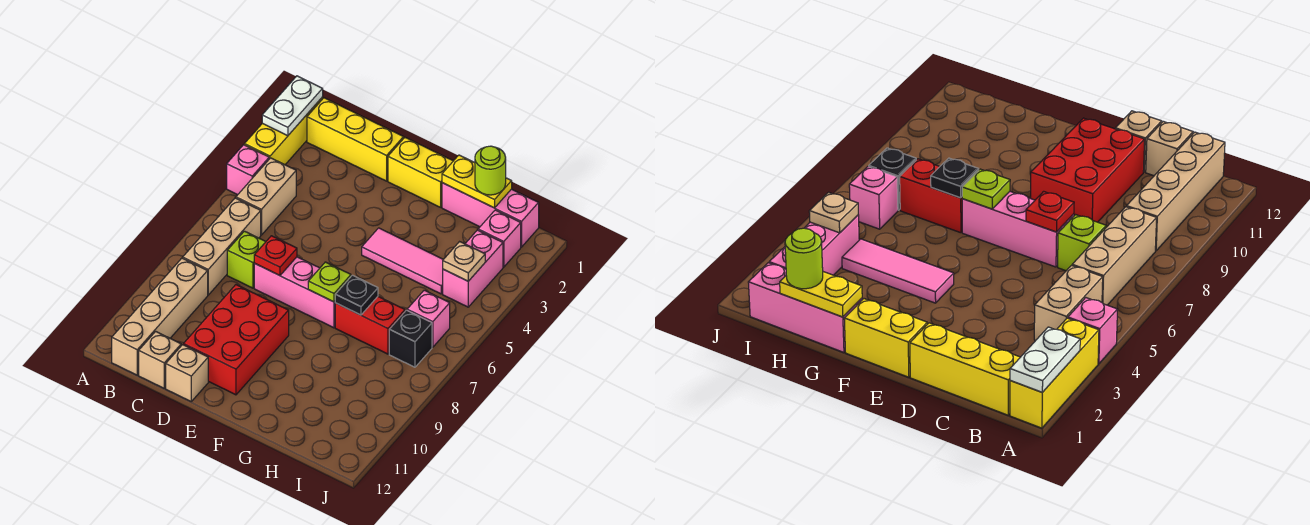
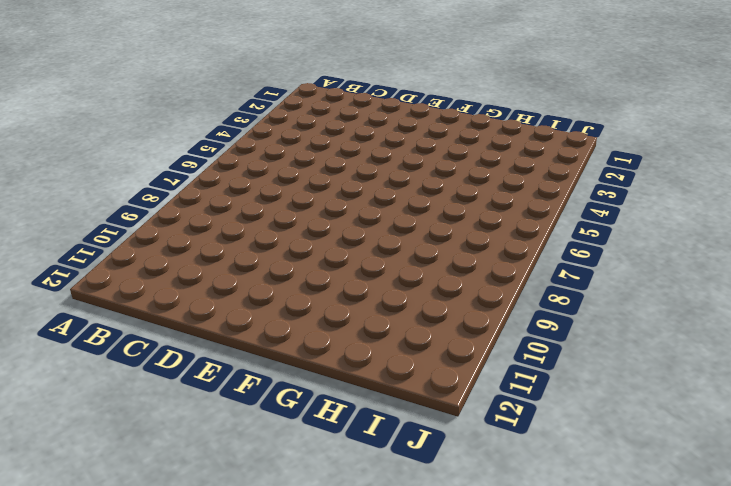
none -> yellow 1x3 brick [244,97,323,165]
none -> pink 1x1 brick [227,145,269,195]
none -> yellow 1x3 brick [307,98,404,181]

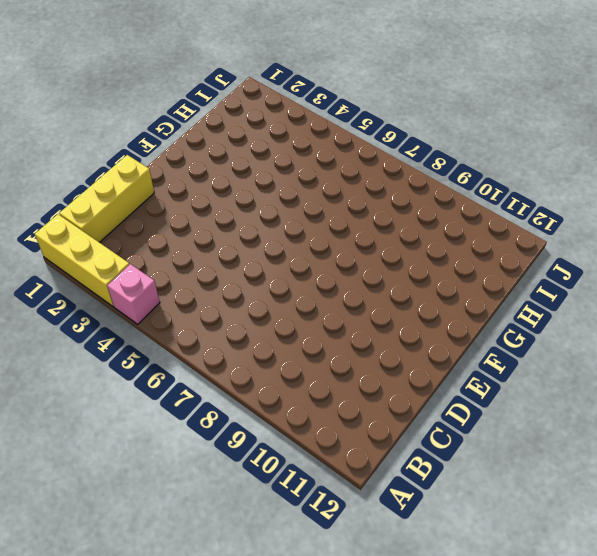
none -> tan 1x2 brick [236,158,296,235]
none -> tan 1x3 brick [183,198,261,295]
none -> tan 1x4 brick [112,258,208,375]

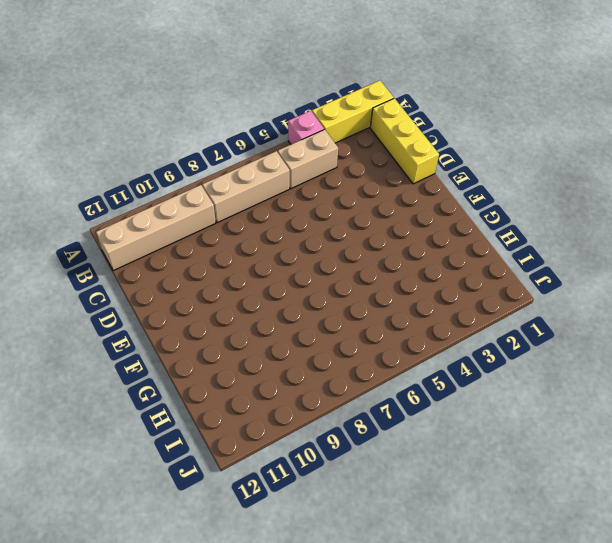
none -> lime 1x1 brick [227,231,266,288]
none -> tan 1x1 brick [139,331,181,388]
none -> pink 1x3 brick [254,257,335,328]

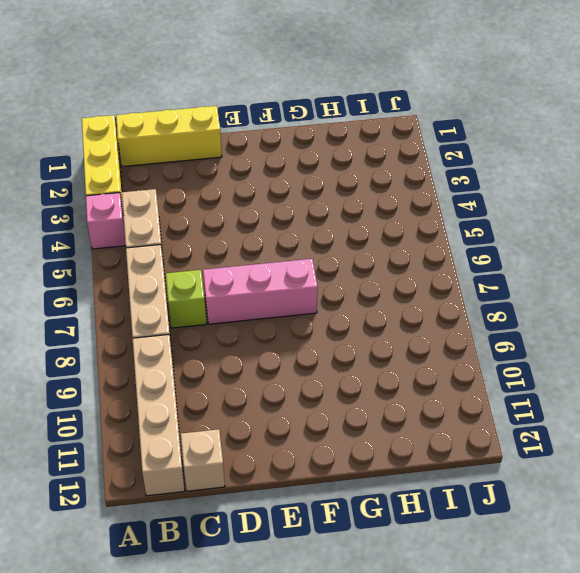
none -> red 2x3 brick [183,285,289,395]
none -> tan 1x1 brick [166,345,208,401]
none -> yellow 1x2 brick [388,138,453,207]

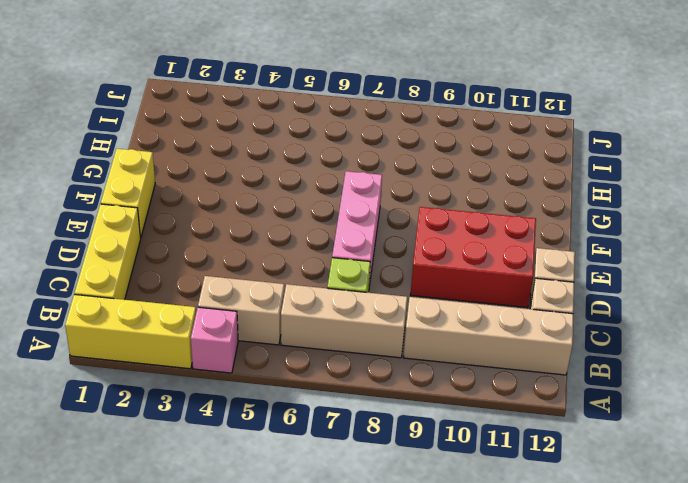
none -> pink 1x3 tile [362,228,443,294]
none -> pink 1x3 brick [442,183,539,247]
none -> red 1x2 brick [335,297,405,354]

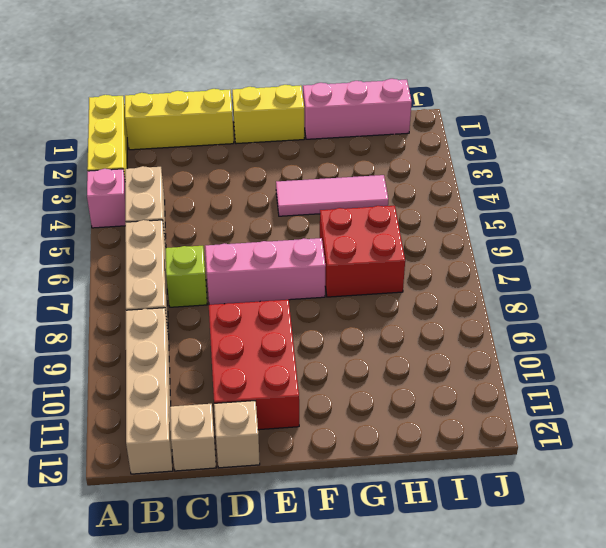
red 2x2 brick [320,206,405,297] -> red 1x2 brick [335,297,405,354]
none -> pink 1x1 brick [478,210,521,267]
none -> pink 1x2 brick [443,230,503,307]
none -> pink 1x1 brick [407,290,450,347]

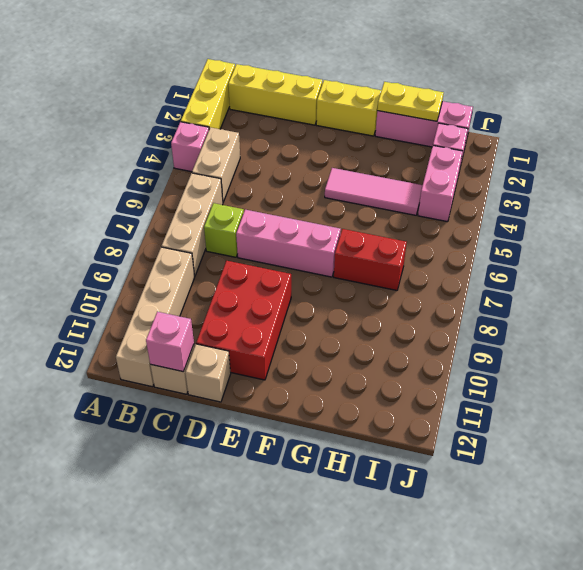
pink 1x1 brick [146,312,194,372] -> pink 1x1 brick moved to [407,290,450,347]
none -> black 1x1 brick [389,310,432,367]
none -> white 1x2 plate [262,76,323,136]
none -> red 1x1 plate [254,236,297,276]

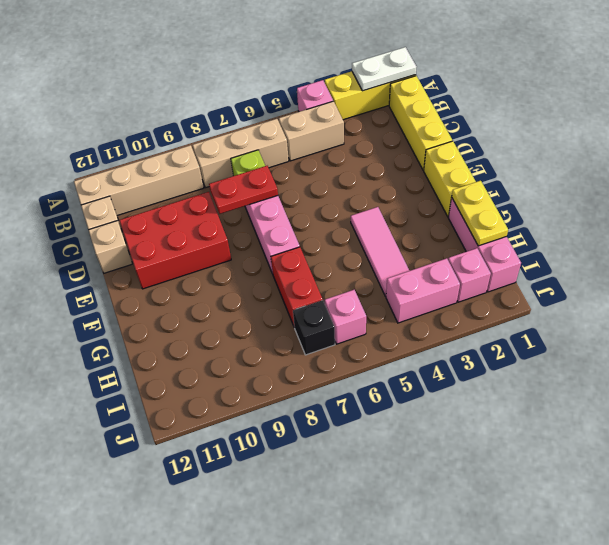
red 1x2 plate [209,166,278,214] -> red 1x1 plate [254,236,297,276]
none -> lime 1x1 plate [308,262,351,302]
none -> black 1x1 plate [335,275,378,315]
none -> tan 1x1 plate [443,242,485,281]

